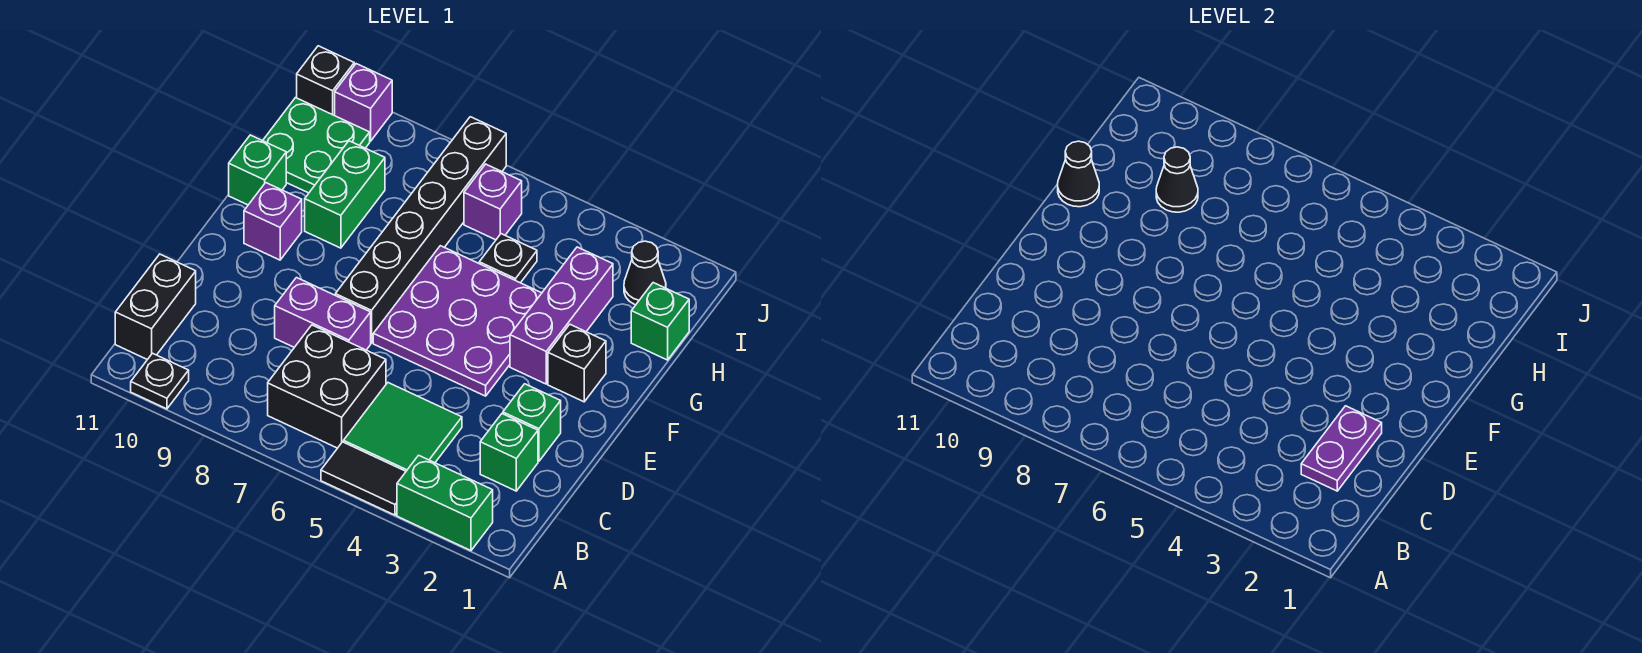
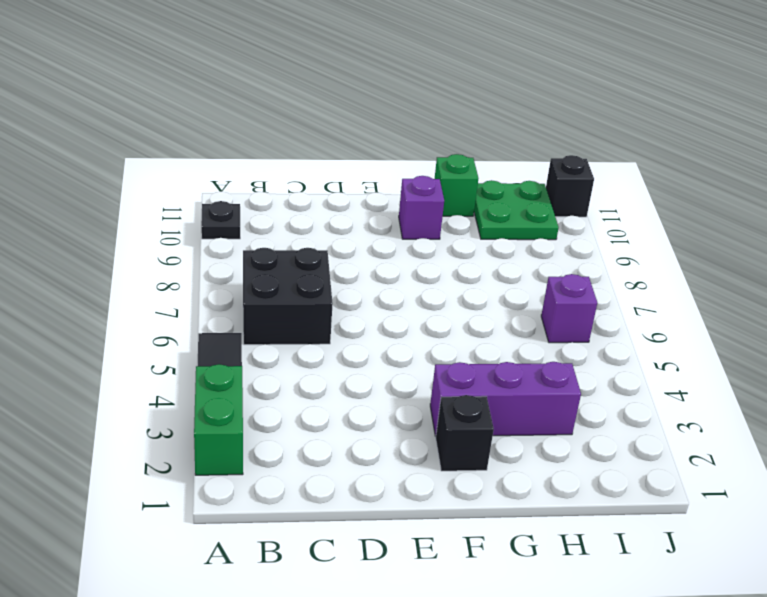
none -> green 2x2 tile [344,383,462,471]
none -> black 1x2 brick [115,254,196,360]
none -> green 1x1 brick [480,414,538,491]

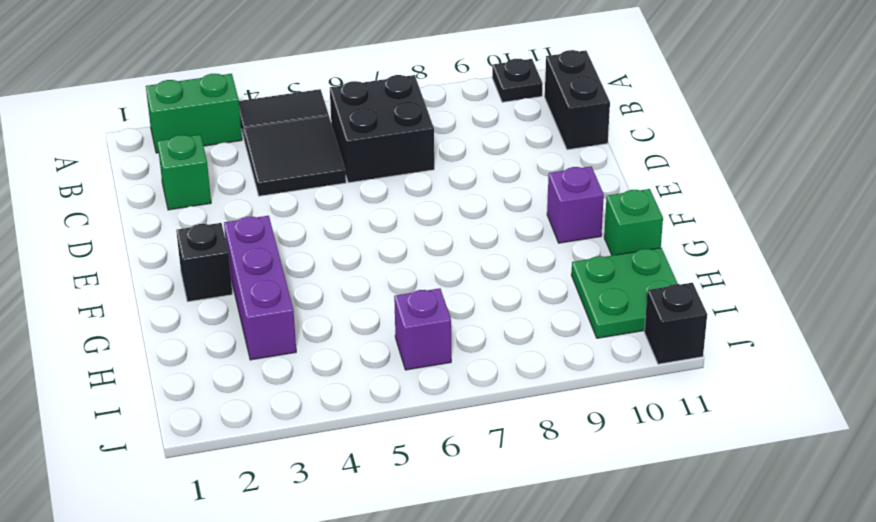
black 2x2 tile [243,116,346,196] -> green 2x2 tile [344,383,462,471]
none -> green 1x1 brick [503,384,561,461]
none -> purple 1x2 brick [275,278,371,350]
none -> purple 3x3 plate [373,246,542,396]

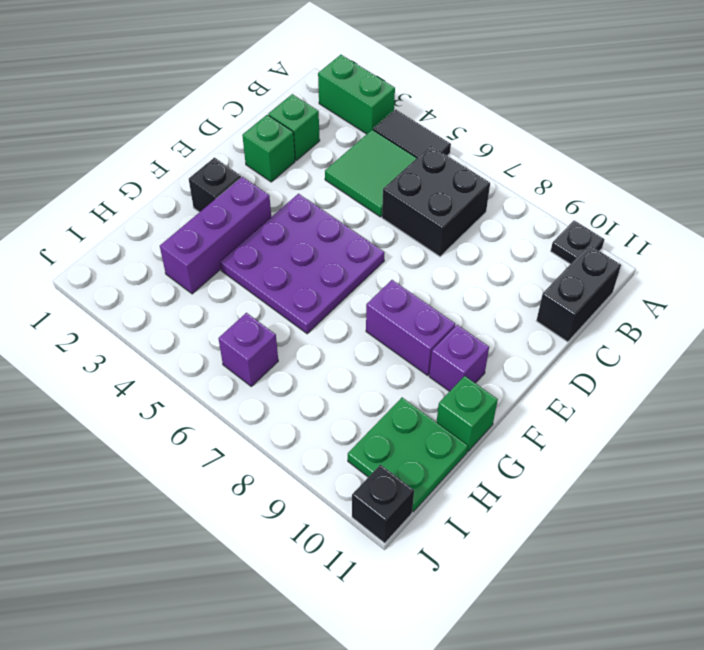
purple 1x2 brick [366,280,455,375] -> purple 1x2 brick moved to [275,278,371,350]
none -> black 1x6 brick [335,117,506,343]
none -> green 1x2 brick [305,141,385,248]
none -> green 1x1 brick [631,283,689,360]

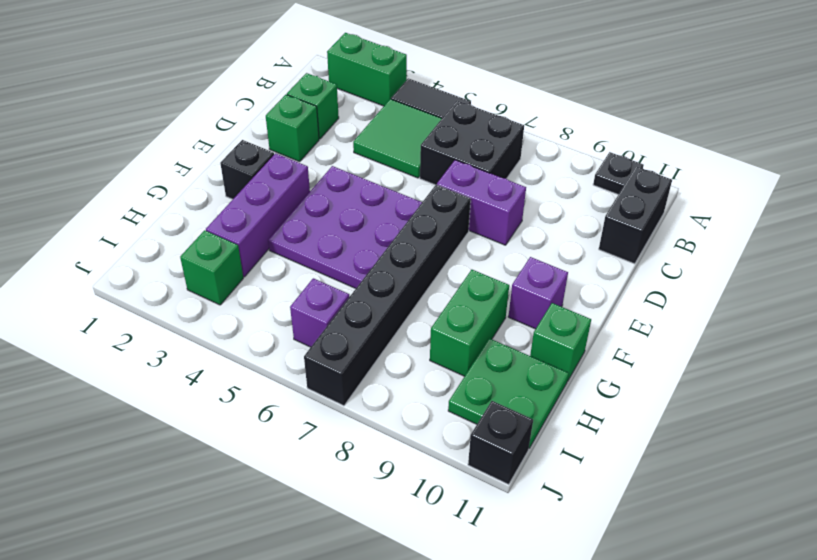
green 1x1 brick [180,230,243,305] -> green 1x1 brick moved to [631,283,689,360]
none -> black 1x1 plate [479,234,537,283]
none -> black 1x1 cone [624,241,666,305]
none -> purple 1x1 brick [335,64,392,141]

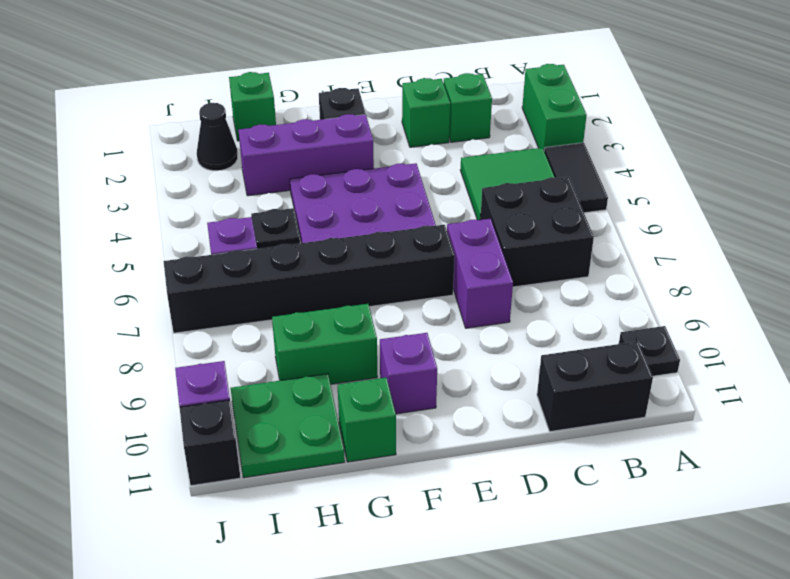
none -> purple 1x2 plate [1301,406,1382,491]
none -> black 1x1 cone [1058,141,1099,207]
none -> black 1x1 cone [1156,147,1198,212]

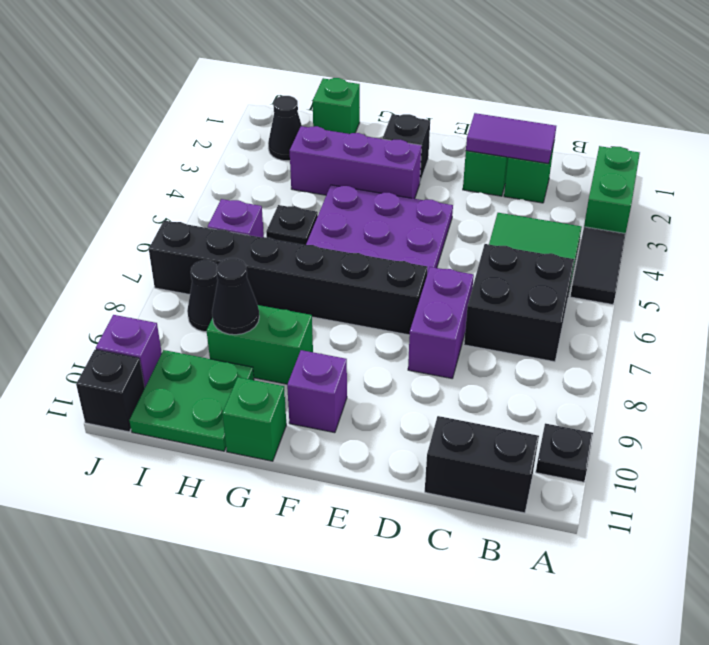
purple 1x2 tile [466,113,556,164] -> purple 1x2 plate [1301,406,1382,491]
black 1x1 cone [187,260,218,332] -> black 1x1 cone moved to [1058,141,1099,207]

